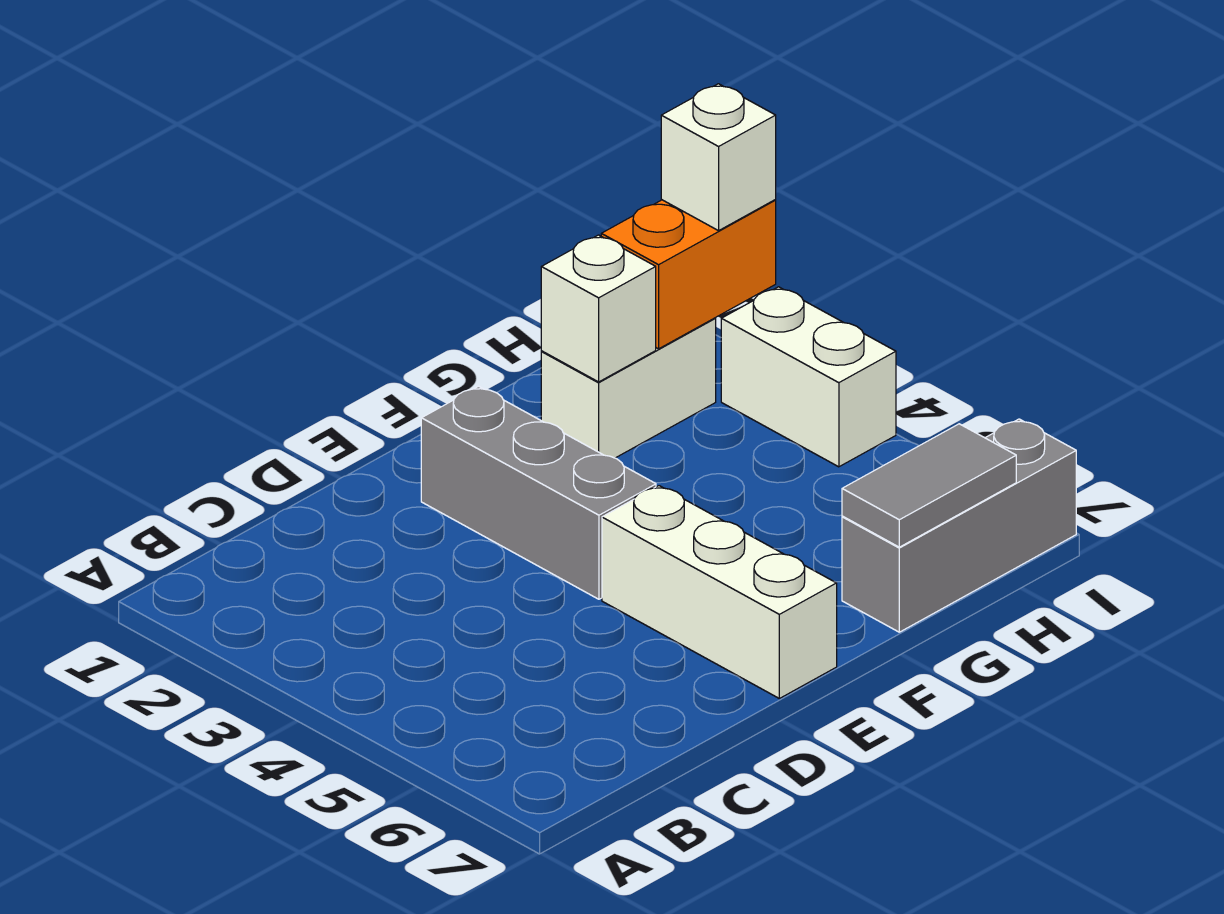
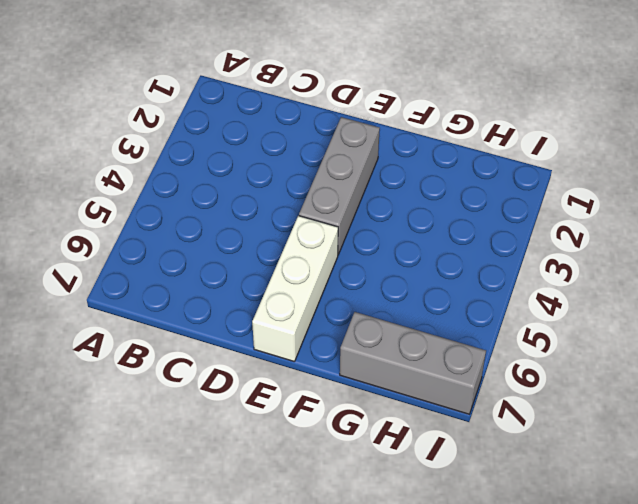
none -> white 1x2 brick [541,318,716,458]
none -> white 1x2 brick [721,287,896,467]

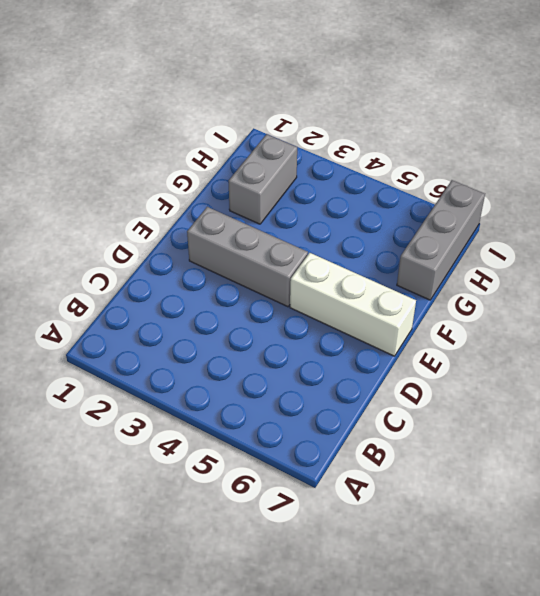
grey 1x2 brick [229,134,297,224] -> white 1x2 brick [541,318,716,458]
none -> white 1x2 brick [721,287,896,467]
none -> white 1x1 brick [541,235,656,382]

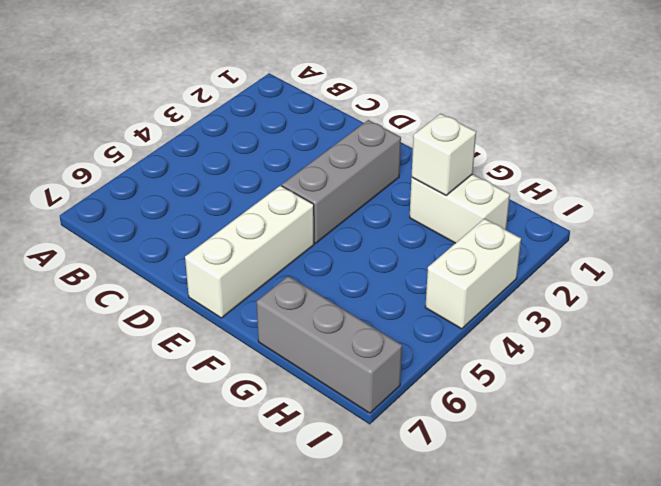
none -> grey 1x2 tile [842,424,1016,547]
none -> orange 1x2 brick [601,200,776,349]

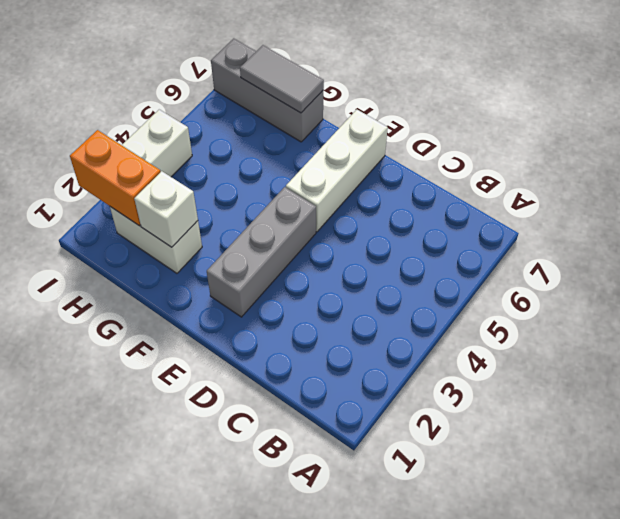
none -> white 1x1 brick [661,84,776,231]

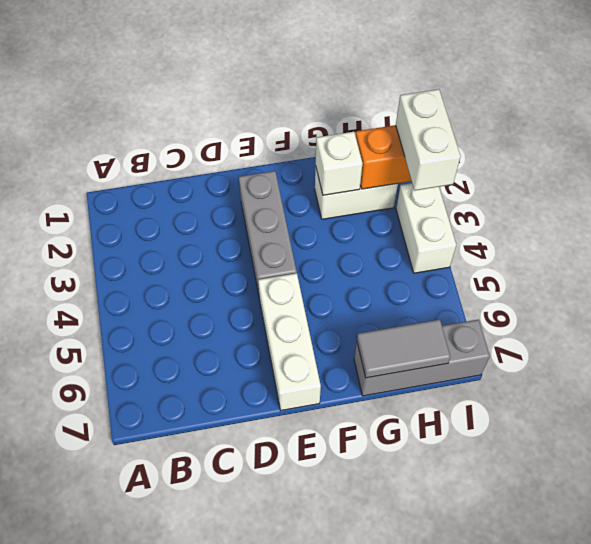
white 1x2 brick [396,89,461,190] -> white 1x1 brick [661,84,776,231]

